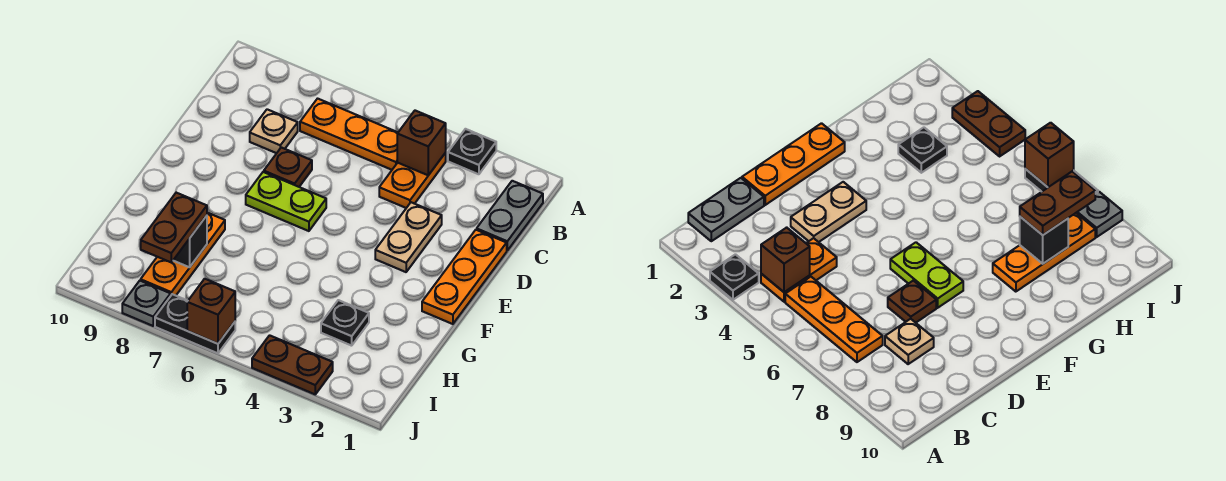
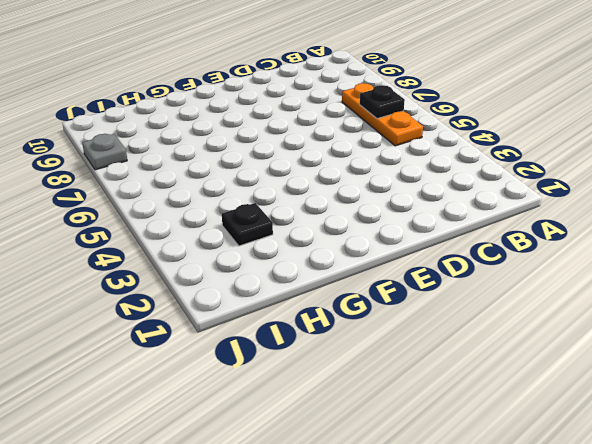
black 1x1 plate [360,85,405,118] -> black 1x1 plate moved to [448,129,496,174]
none -> grey 1x2 plate [477,181,543,250]
none -> orange 1x2 plate [379,153,446,208]
none -> tan 1x1 plate [250,109,298,153]

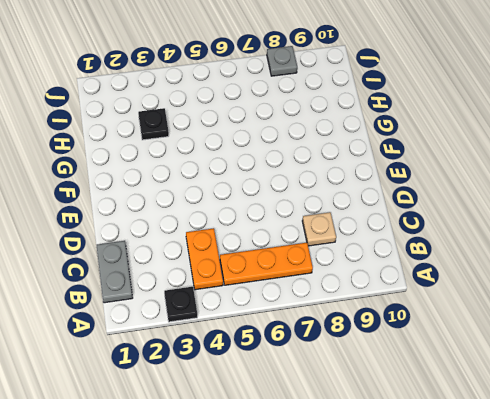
none -> orange 1x3 plate [422,230,507,324]
none -> tan 1x2 plate [375,202,442,272]
none -> brown 1x1 plate [264,147,312,187]

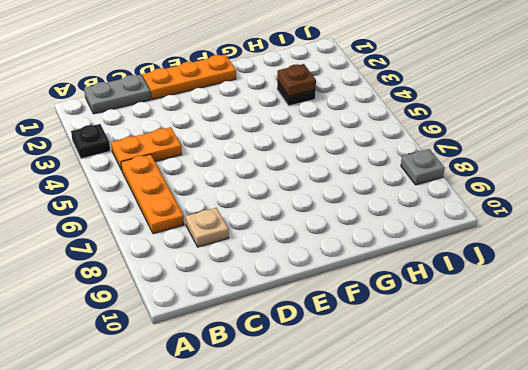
brown 1x1 plate [277,64,316,96] -> brown 1x1 plate moved to [264,147,312,187]
none -> tan 1x2 plate [375,202,442,272]
none -> lime 1x2 plate [246,172,326,231]
none -> orange 1x3 plate [141,213,225,296]

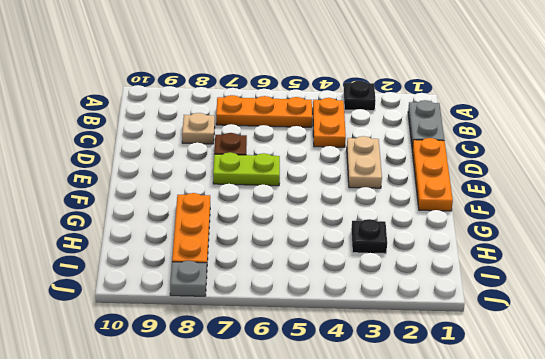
none -> brown 1x2 plate [252,335,333,394]
none -> black 1x2 plate [155,294,235,353]
none -> brown 1x1 brick [397,111,446,175]

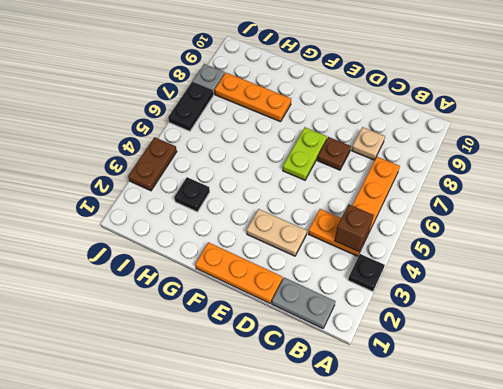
none -> black 1x1 brick [173,216,207,267]
none -> brown 1x1 brick [187,279,235,344]
none -> brown 1x2 plate [141,193,207,262]

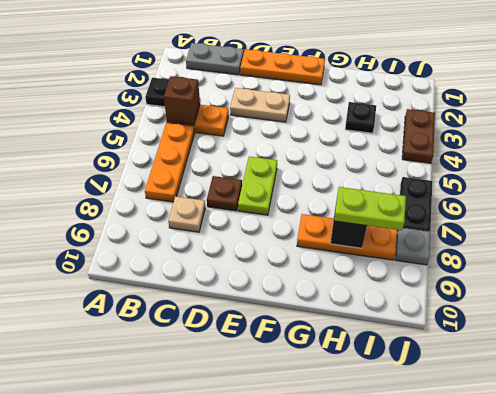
lime 1x2 plate [334,187,406,230] -> brown 1x2 plate [141,193,207,262]
none -> brown 1x1 brick [187,279,235,344]

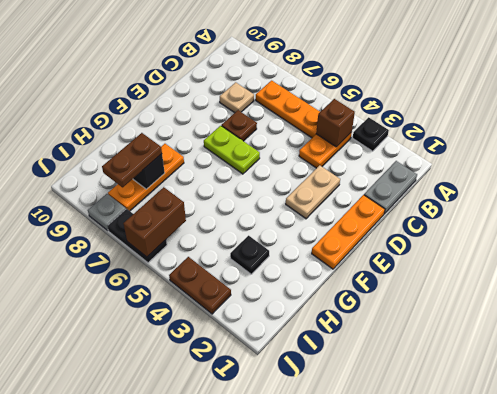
brown 1x2 brick [123,187,186,257] -> brown 1x1 brick [187,279,235,344]

